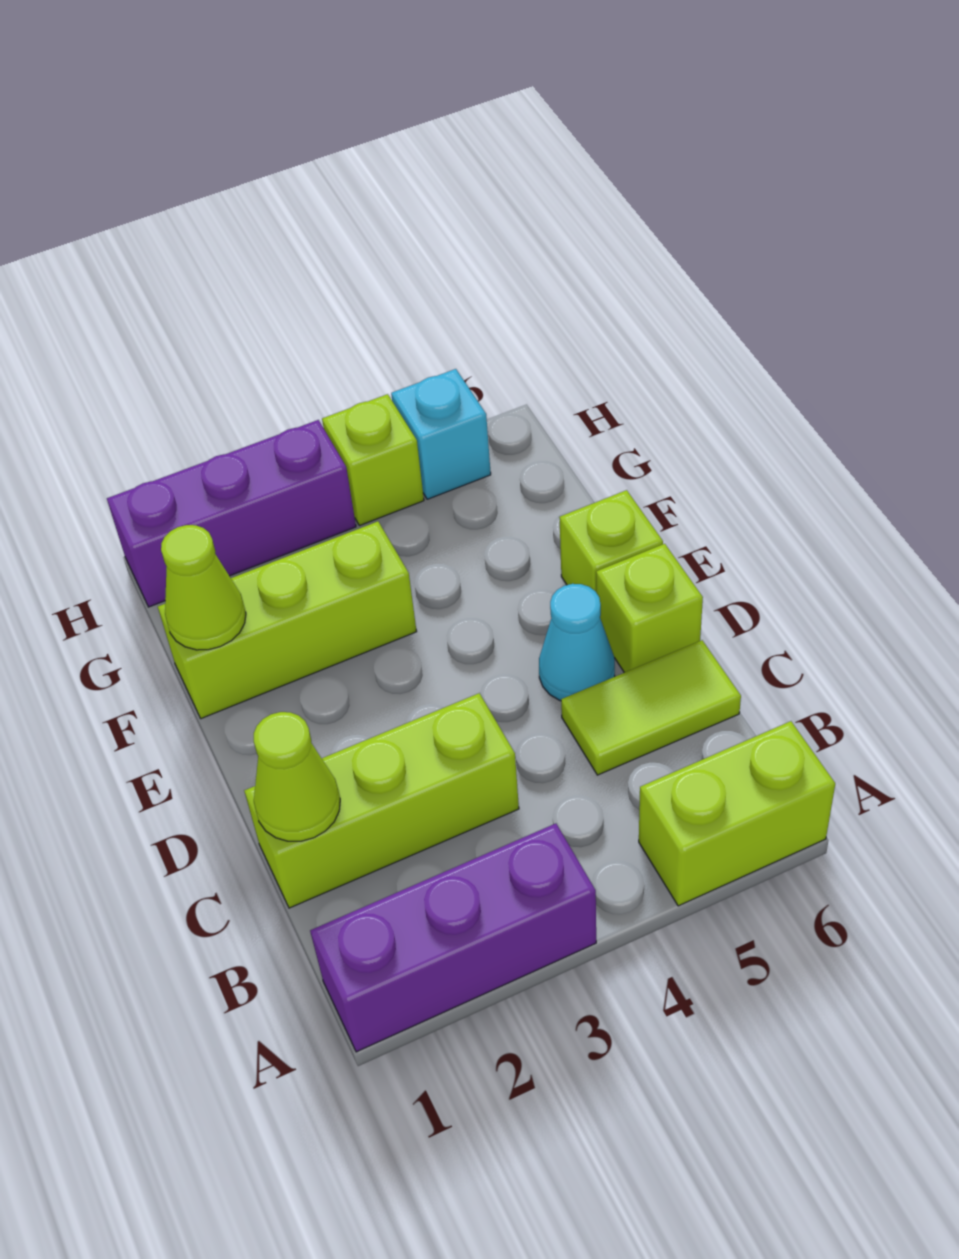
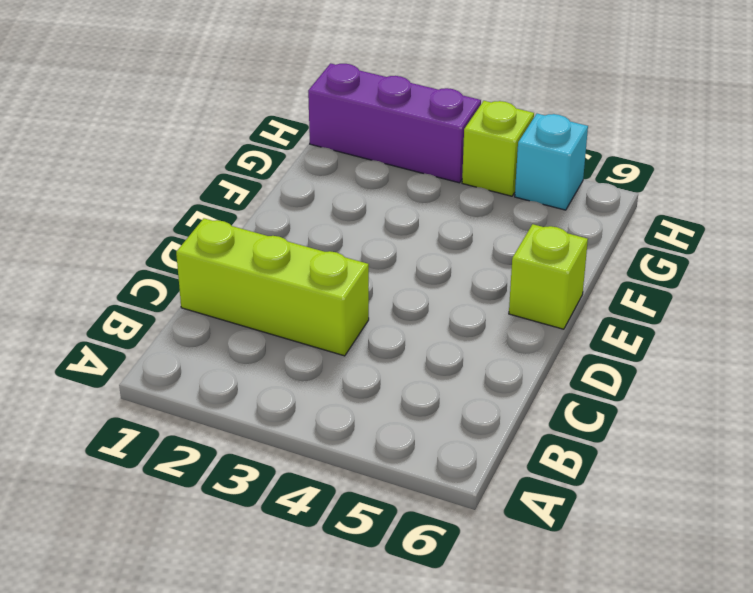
none -> purple 1x3 brick [310,824,596,1052]
none -> lime 1x2 brick [639,721,835,906]
none -> lime 1x2 tile [561,640,741,775]

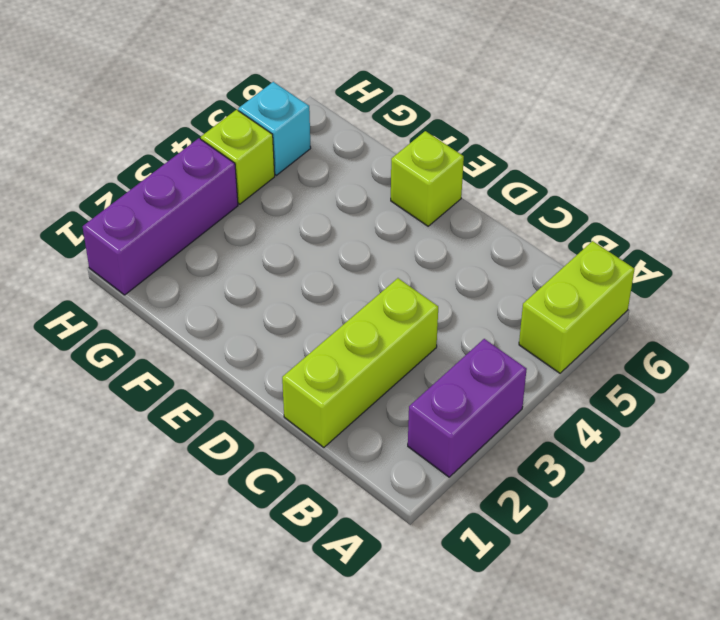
purple 1x2 brick [408,339,527,477] -> purple 1x3 brick [310,824,596,1052]
none -> lime 1x2 tile [561,640,741,775]
none -> cyan 1x1 cone [539,584,615,701]
none -> lime 1x1 brick [596,544,703,673]

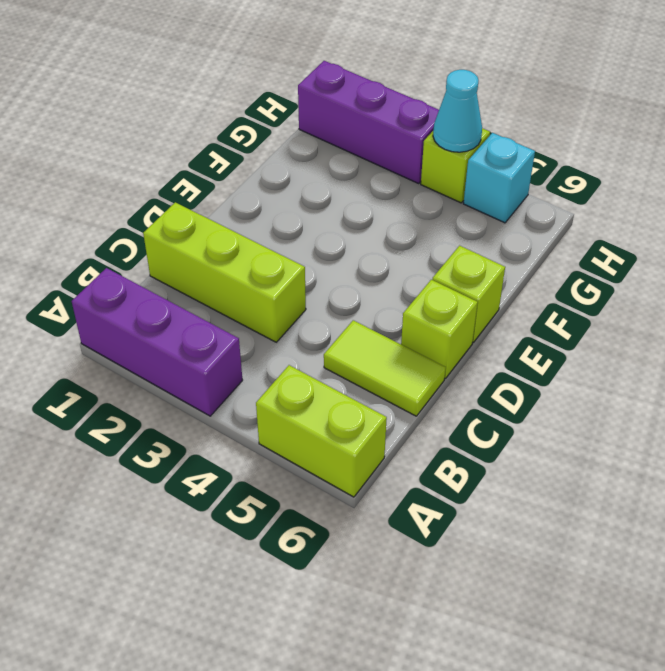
cyan 1x1 cone [433,70,482,152] -> cyan 1x1 cone moved to [539,584,615,701]
none -> lime 1x3 brick [158,521,417,719]
none -> lime 1x1 cone [254,712,340,841]
none -> lime 1x1 cone [161,525,246,650]

